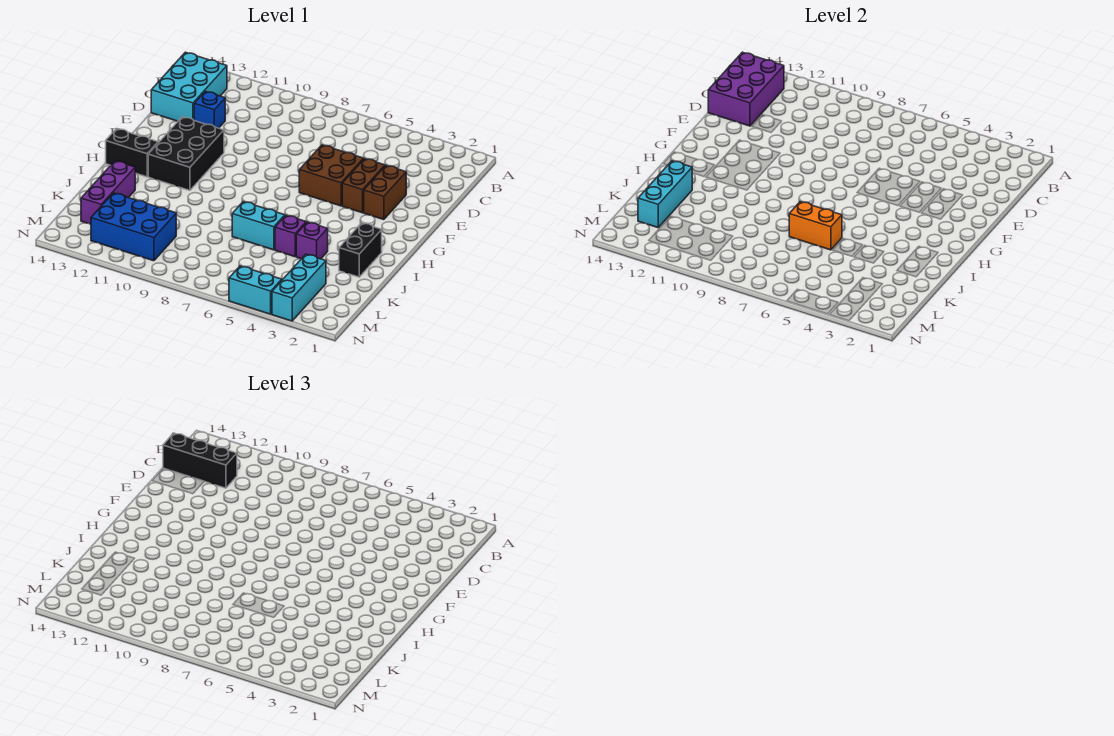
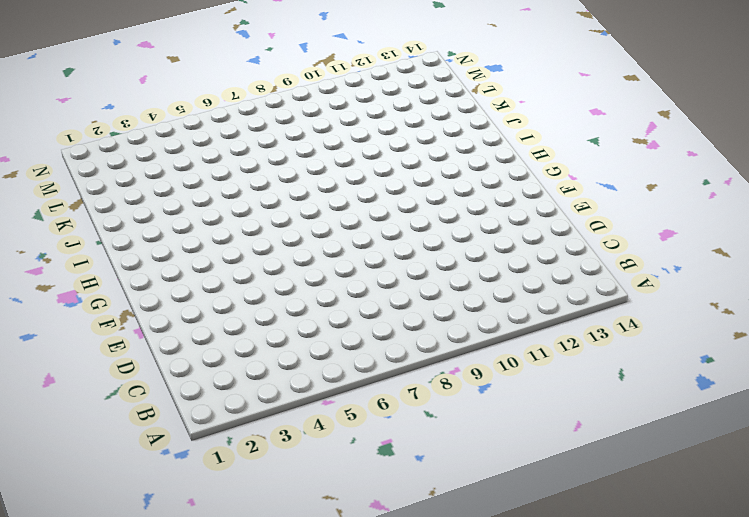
none -> cyan 2x3 brick [151,52,227,121]
none -> blue 1x1 brick [194,91,225,128]
none -> brown 1x2 brick [364,165,406,220]

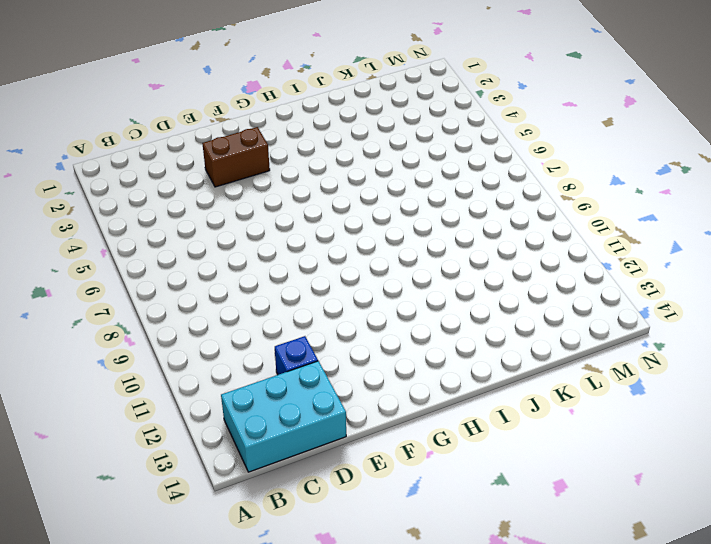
none -> brown 1x2 brick [342,159,385,213]
none -> brown 2x2 brick [299,145,364,206]
none -> black 2x3 brick [148,117,224,190]

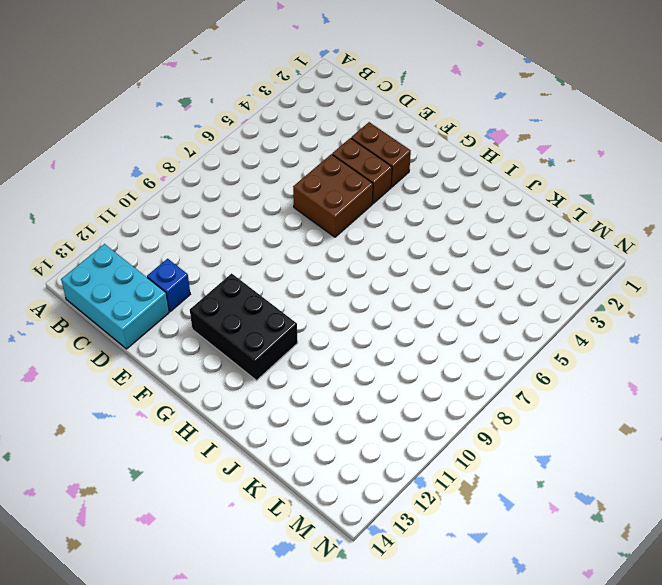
none -> black 1x2 brick [106,129,158,177]
none -> black 1x2 brick [339,223,382,277]
none -> purple 1x1 brick [296,222,328,259]

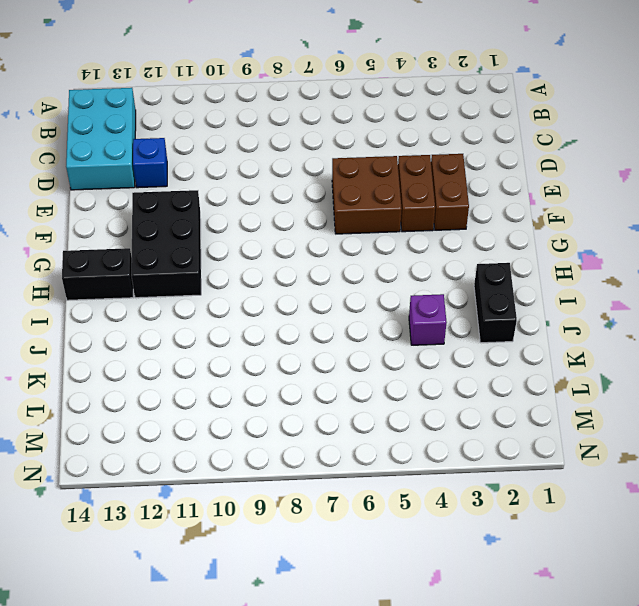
none -> purple 1x1 brick [275,215,306,257]
none -> cyan 1x2 brick [232,202,285,250]
none -> purple 1x3 brick [81,161,135,224]

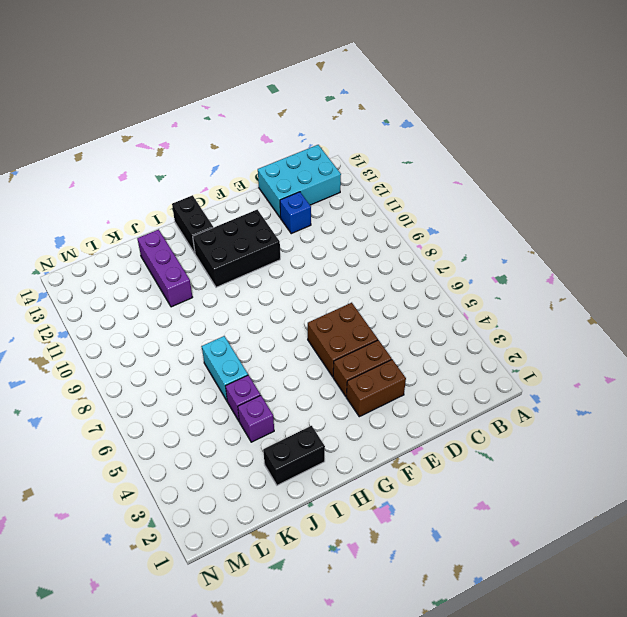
purple 1x3 brick [137,229,193,307] -> purple 1x3 brick turned to [81,161,135,224]
none -> cyan 1x3 brick [272,254,326,321]
none -> blue 2x3 brick [91,193,176,261]
none -> cyan 1x2 brick [229,266,282,314]

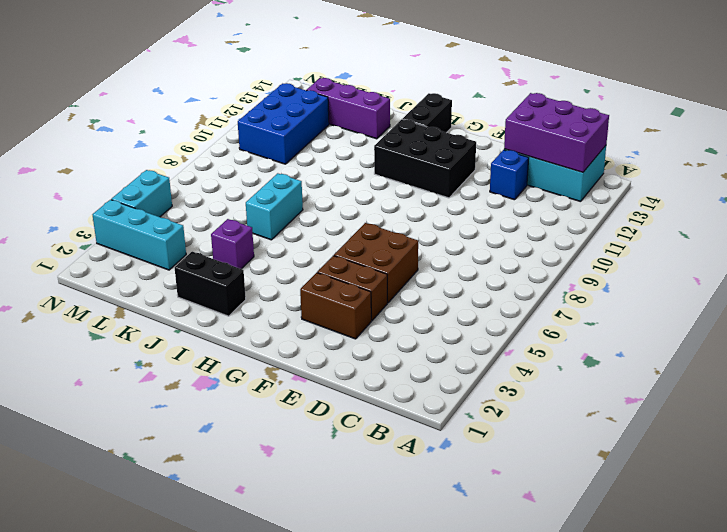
none -> purple 1x1 brick [275,215,306,257]
none -> orange 1x2 brick [789,202,842,250]
none -> cyan 1x3 brick [638,161,692,227]

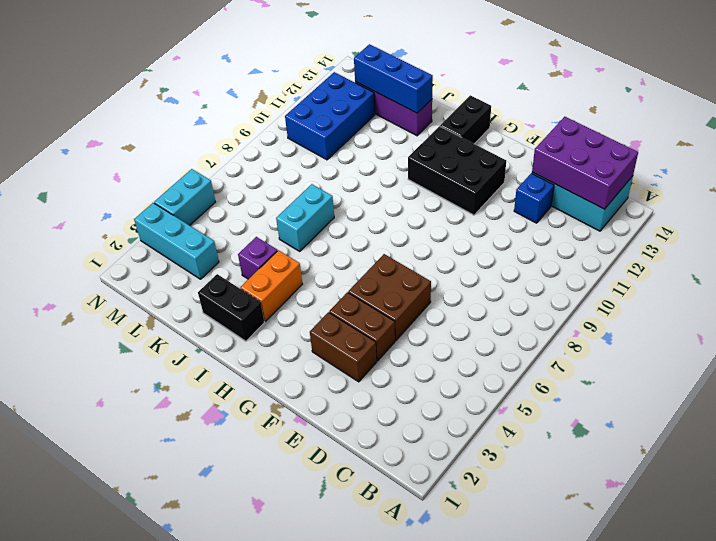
orange 1x2 brick [240,250,302,321] -> orange 1x2 brick moved to [789,202,842,250]
blue 1x3 brick [354,44,433,113] -> cyan 1x3 brick [638,161,692,227]
none -> purple 1x1 brick [275,215,306,257]
none -> black 1x3 brick [163,433,237,488]

